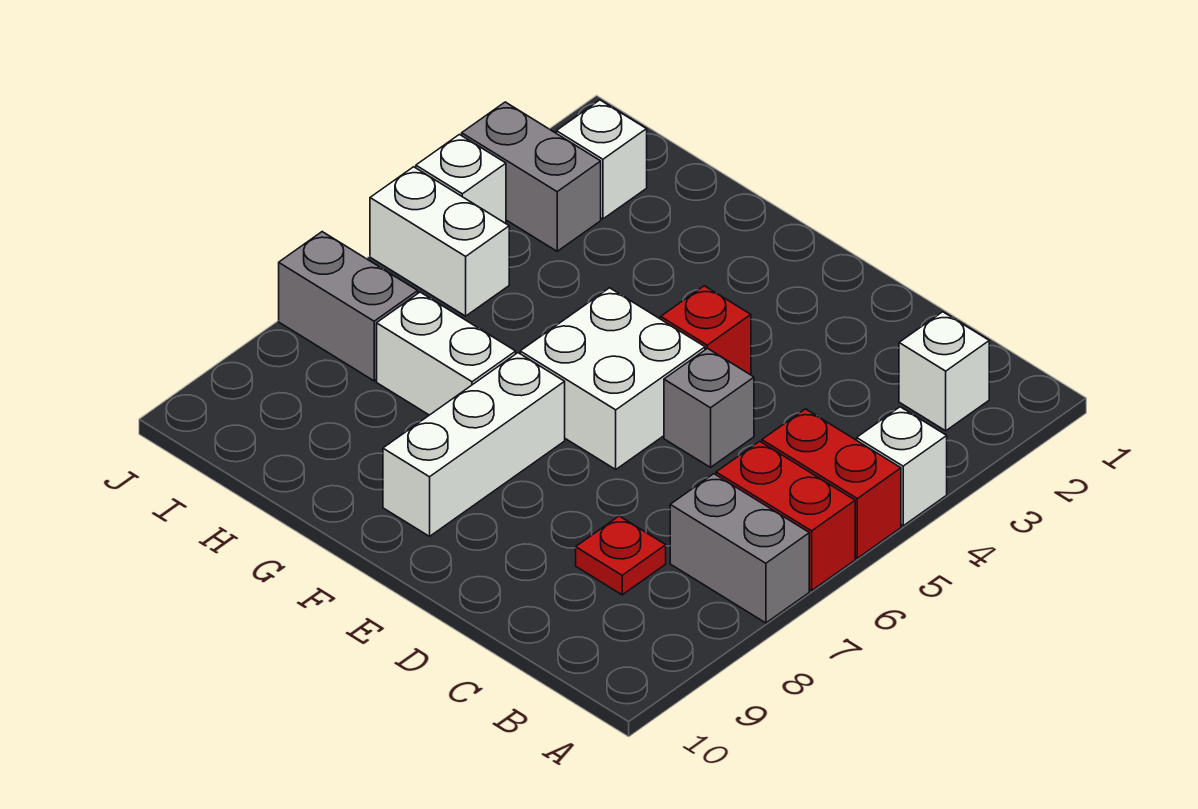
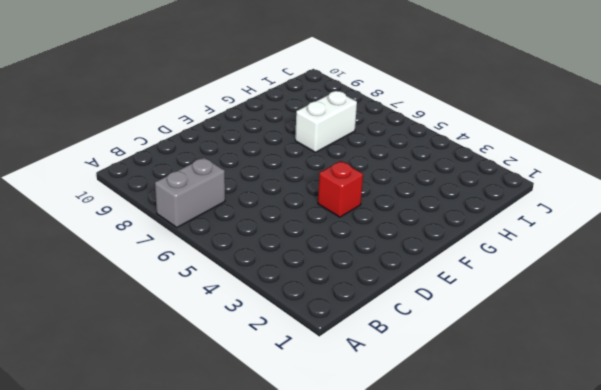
none -> white 1x1 brick [857,407,947,526]
none -> red 1x2 brick [762,409,901,558]
none -> red 1x2 brick [716,441,855,590]

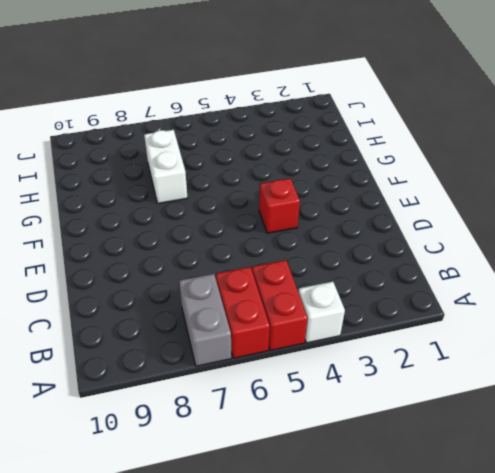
none -> white 1x1 brick [899,312,989,431]
none -> red 1x1 plate [576,516,666,595]
none -> grey 1x1 brick [664,348,754,467]

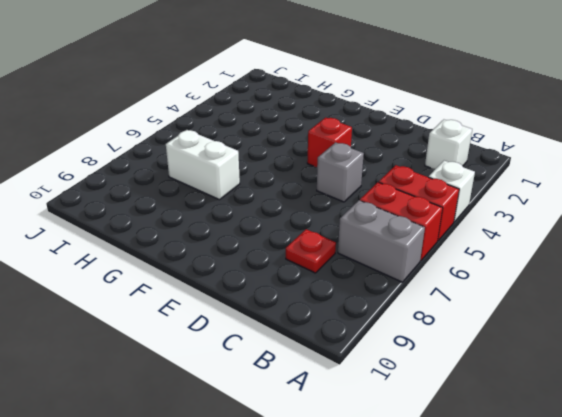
none -> white 2x2 brick [520,288,705,469]
none -> white 1x3 brick [383,353,565,536]
none -> white 1x1 brick [556,100,647,219]

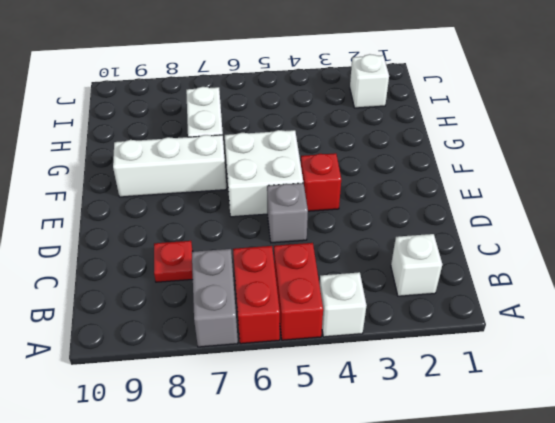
none -> grey 1x2 brick [462,102,601,251]
none -> white 1x2 brick [370,167,509,316]
none -> grey 1x2 brick [279,232,418,381]

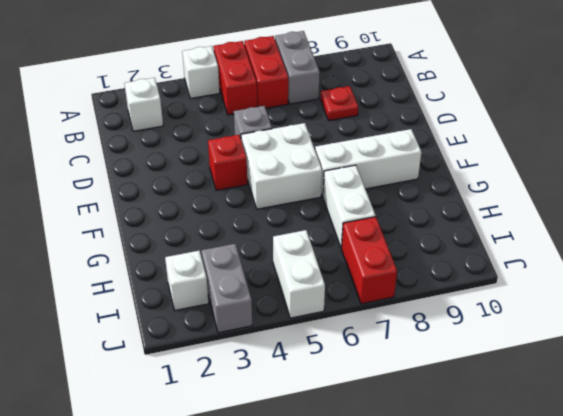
red 1x2 brick [342,217,397,304] -> grey 1x2 brick [279,232,418,381]
none -> white 1x1 brick [416,135,506,223]

